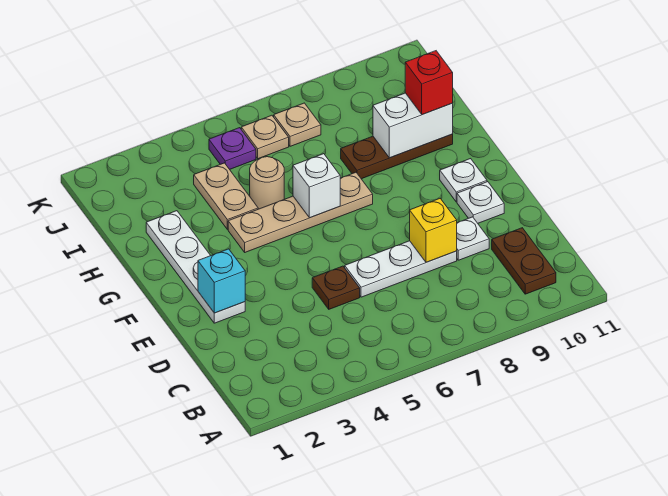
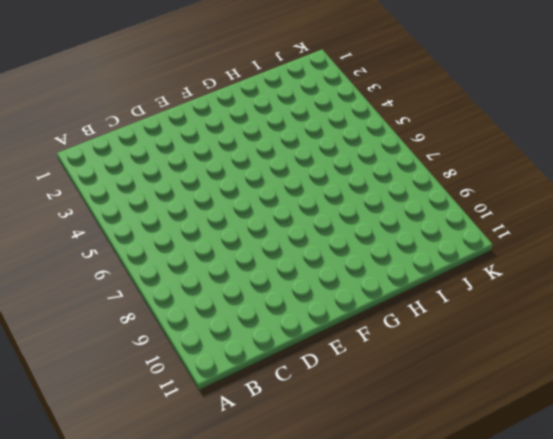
none -> brown 1x2 plate [492,228,556,294]
none -> brown 1x1 plate [312,266,360,309]
none -> white 1x3 plate [345,241,457,297]

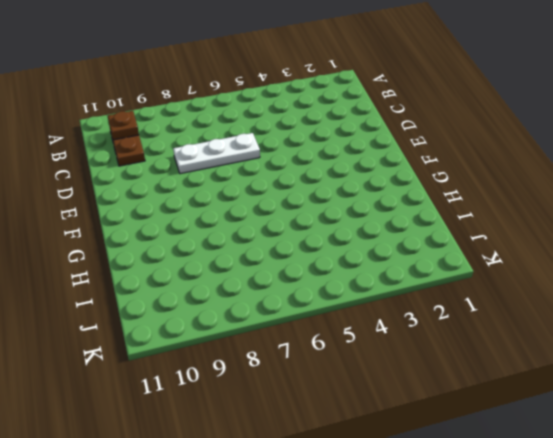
brown 1x1 plate [108,111,139,140] -> brown 1x1 plate moved to [312,266,360,309]
none -> white 1x1 plate [457,217,489,260]
none -> white 1x4 plate [146,211,245,323]
none -> white 1x1 plate [457,182,504,223]

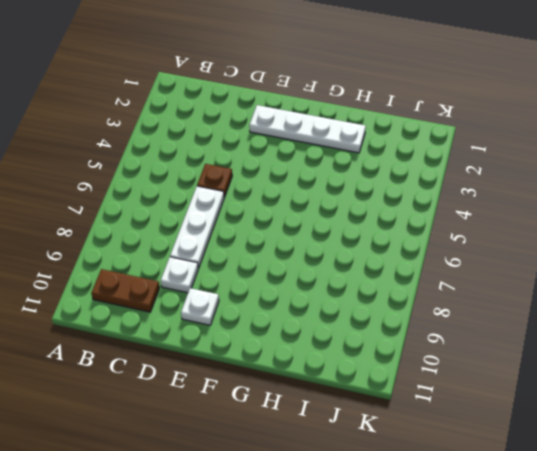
none -> white 1x1 plate [440,159,487,202]
none -> tan 1x4 plate [228,172,373,252]
none -> tan 1x2 plate [194,163,258,229]

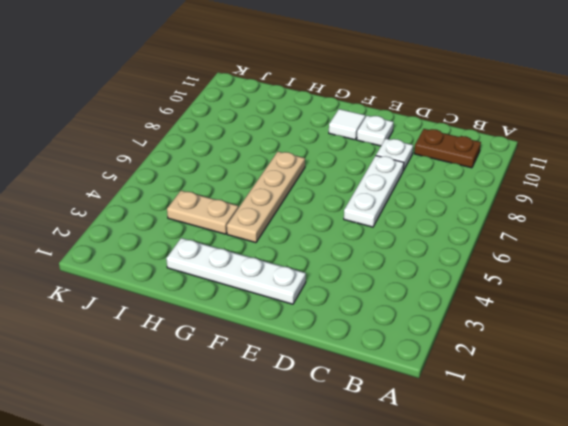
white 1x1 tile [329,109,365,140] -> white 1x1 plate [440,159,487,202]
none -> brown 1x1 plate [312,266,360,309]
none -> tan 1x1 round brick [250,157,284,209]
none -> brown 1x3 plate [341,134,453,179]

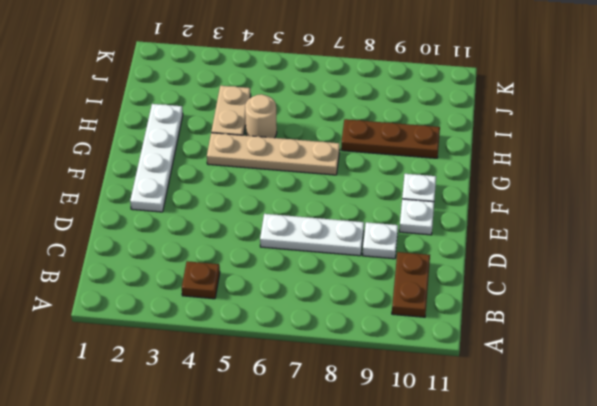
brown 1x1 plate [182,261,220,299] -> brown 1x1 plate moved to [312,266,360,309]
none -> purple 1x1 plate [209,128,256,169]
none -> tan 1x1 plate [241,115,289,159]
none -> tan 1x1 plate [274,103,321,146]

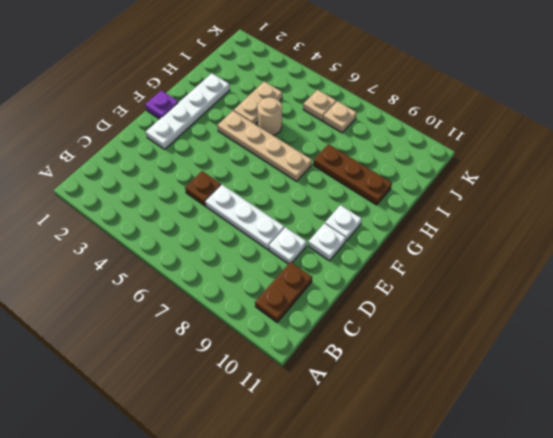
purple 1x1 plate [145,91,179,119] -> purple 1x1 plate moved to [209,128,256,169]
none -> yellow 1x1 brick [410,199,457,262]
none -> cyan 1x1 brick [198,249,245,313]
none -> white 1x1 brick [293,154,340,218]

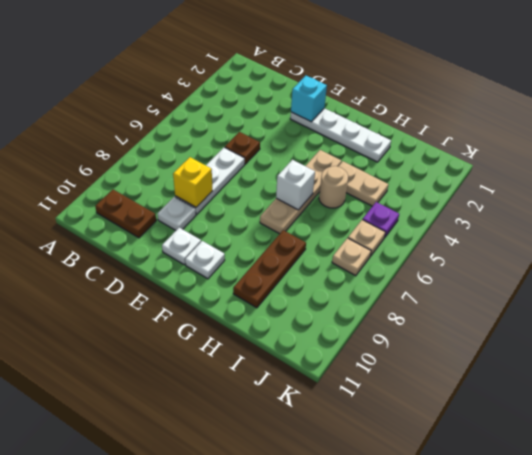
none -> white 1x2 brick [373,93,453,158]
none -> red 1x1 brick [405,51,453,115]

